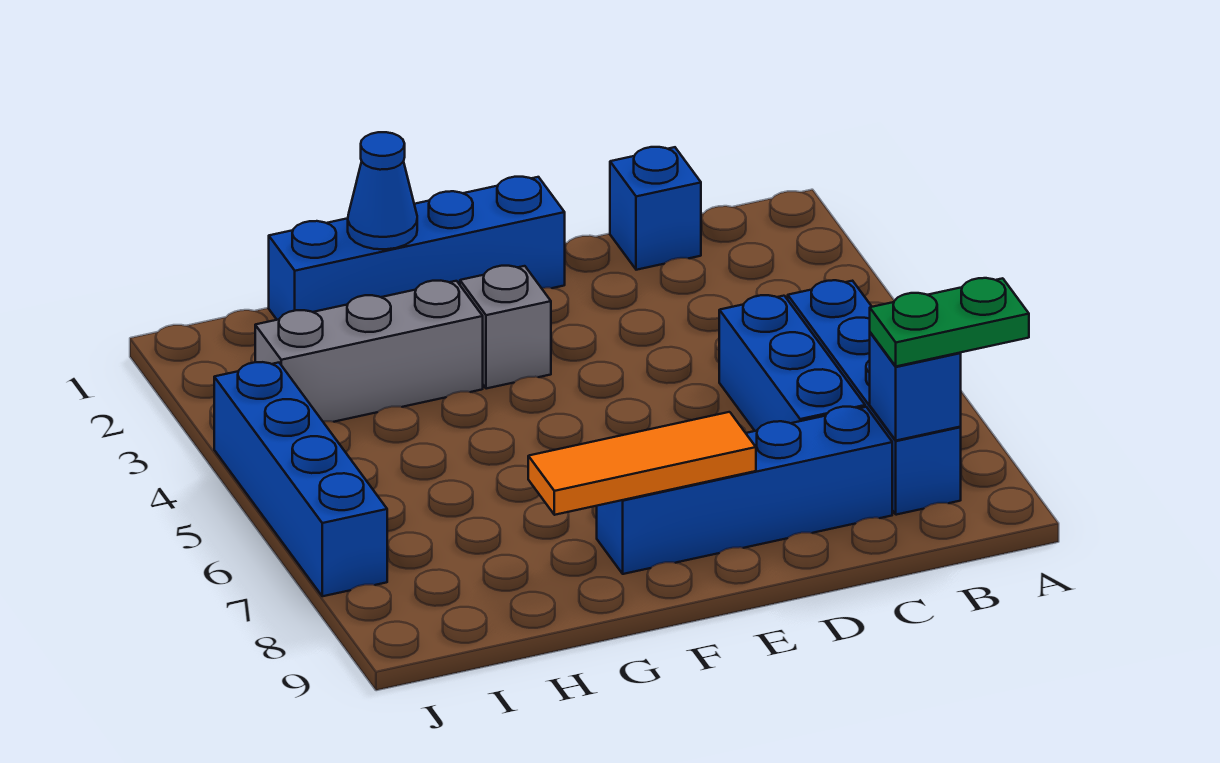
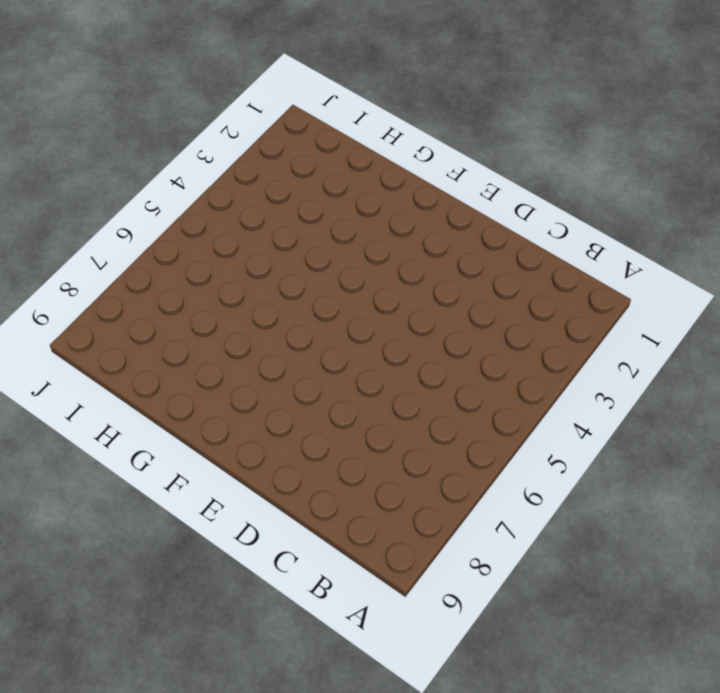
none -> blue 1x4 brick [788,280,961,515]
none -> blue 1x1 brick [610,147,701,270]
none -> blue 1x3 brick [719,295,865,431]

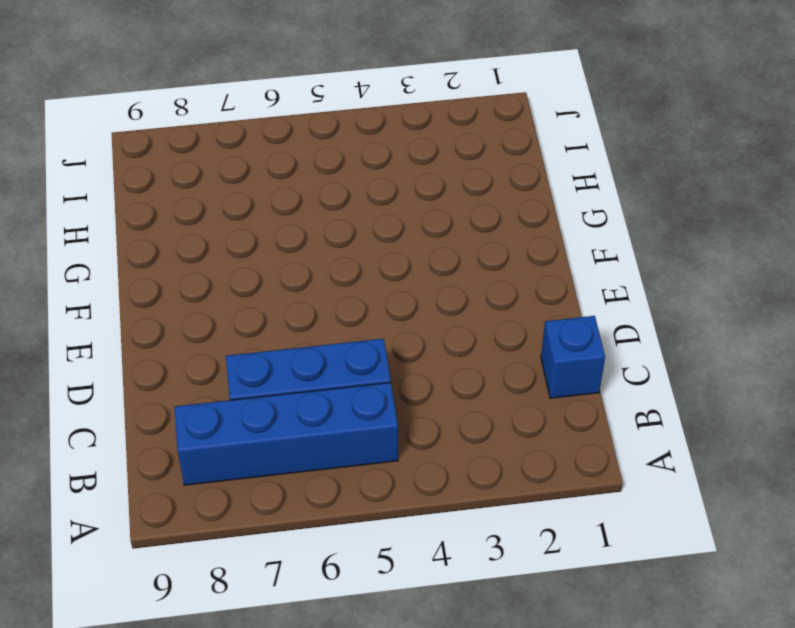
none -> blue 1x4 brick [597,407,892,574]
none -> blue 1x4 brick [269,177,565,320]
none -> grey 1x1 brick [460,266,551,389]

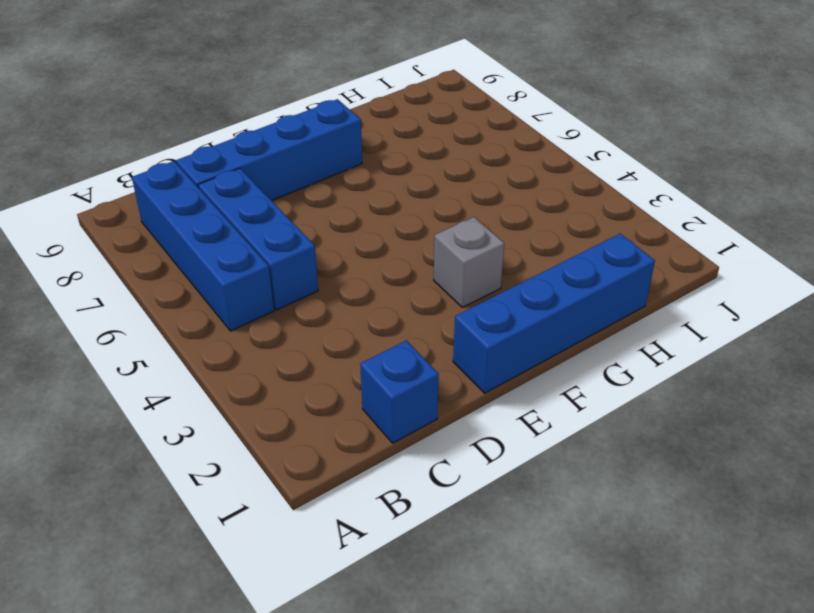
none -> grey 1x3 brick [255,281,483,422]
none -> blue 1x4 brick [214,362,387,596]
none -> blue 1x1 brick [870,332,961,441]

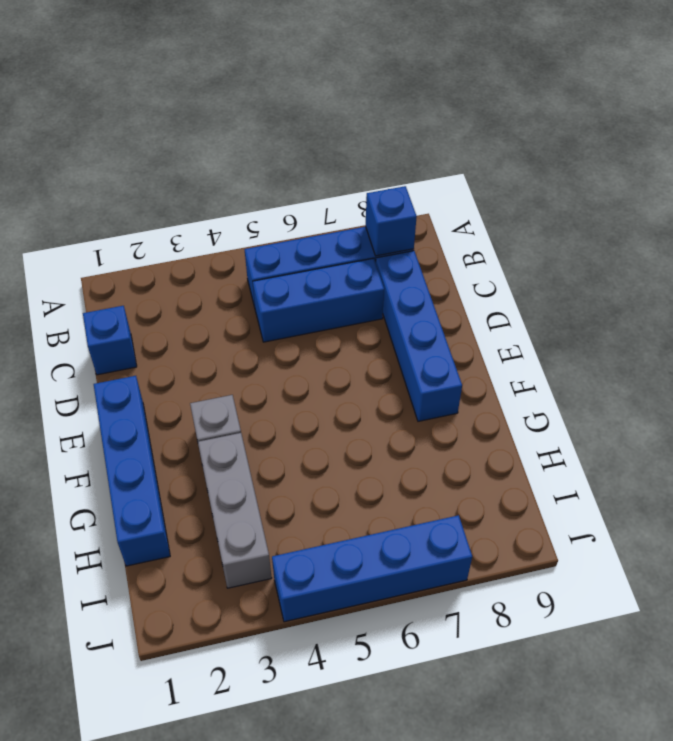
none -> orange 1x3 tile [528,412,756,515]
none -> blue 1x1 cone [348,132,417,249]
none -> green 1x2 plate [870,278,1029,366]

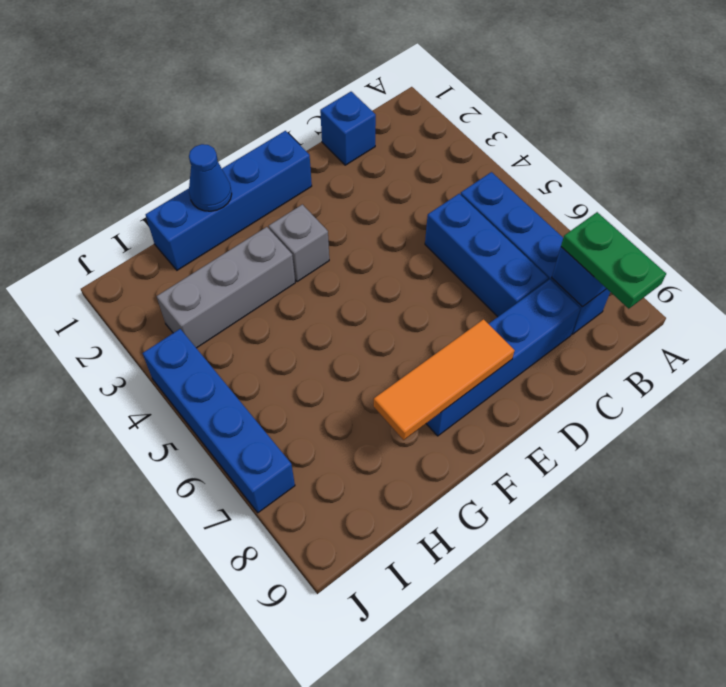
green 1x2 plate [561,212,666,309] -> green 1x2 plate turned to [870,278,1029,366]

